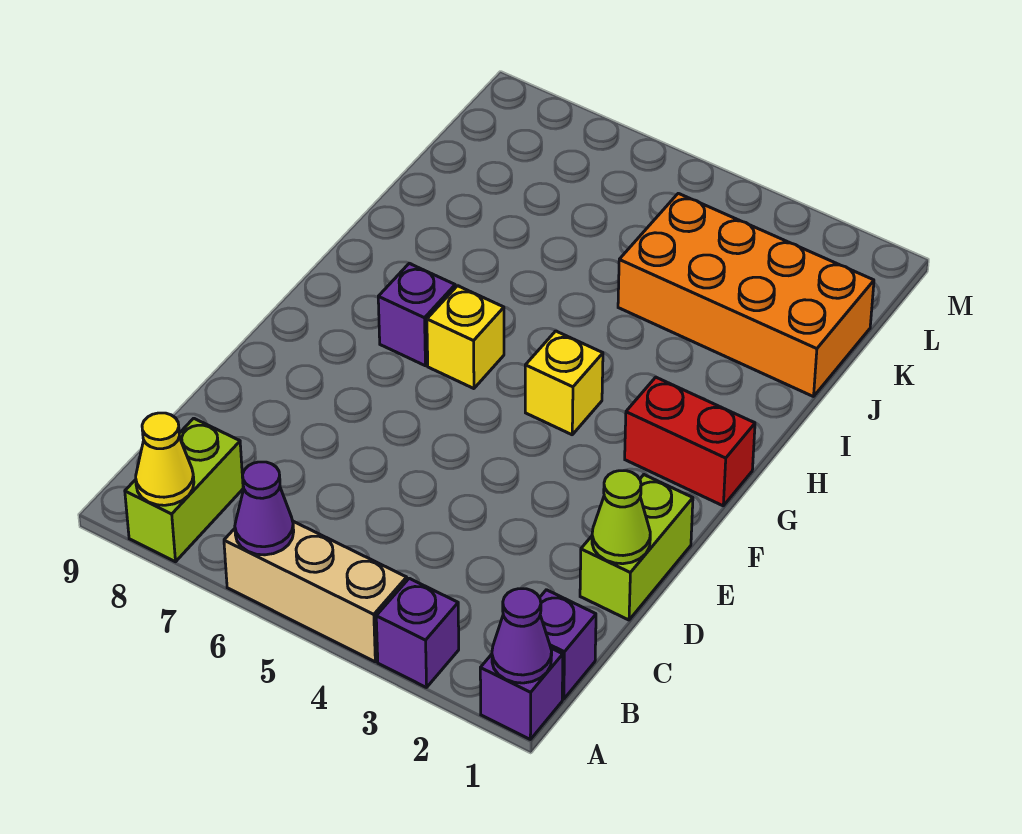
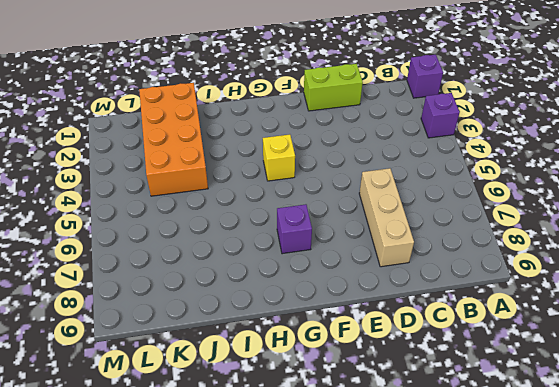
tan 1x3 brick [359,168,414,267] -> tan 1x3 brick moved to [224,521,407,662]
none -> lime 1x2 brick [125,418,243,562]
none -> purple 1x1 brick [540,590,596,699]
none -> red 1x2 brick [625,377,755,506]

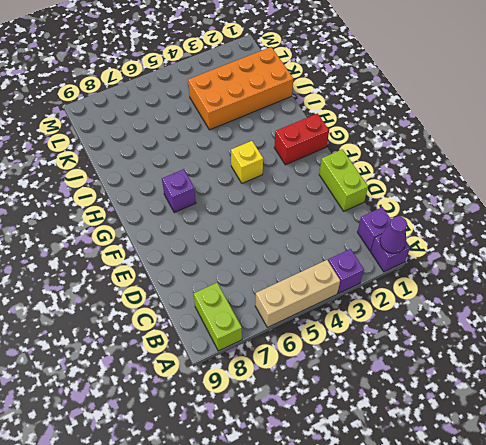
none -> yellow 1x1 brick [427,286,504,389]
none -> purple 1x1 cone [235,462,294,555]
none -> yellow 1x1 cone [136,413,194,505]

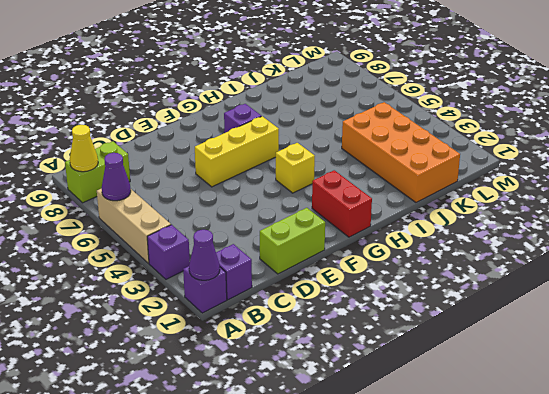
yellow 1x3 brick [195,116,279,187] -> yellow 1x1 brick [427,286,504,389]
none -> lime 1x1 cone [592,471,650,564]

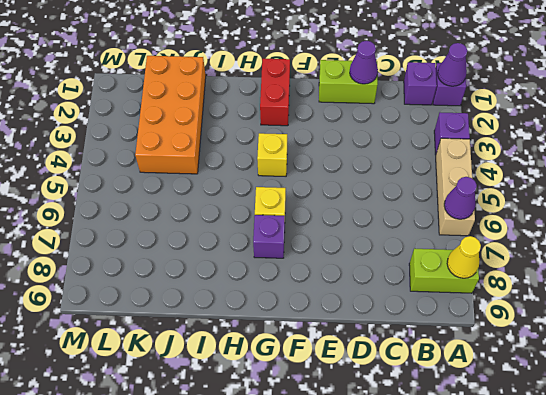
purple 1x1 cone [350,41,378,84] -> lime 1x1 cone [592,471,650,564]

